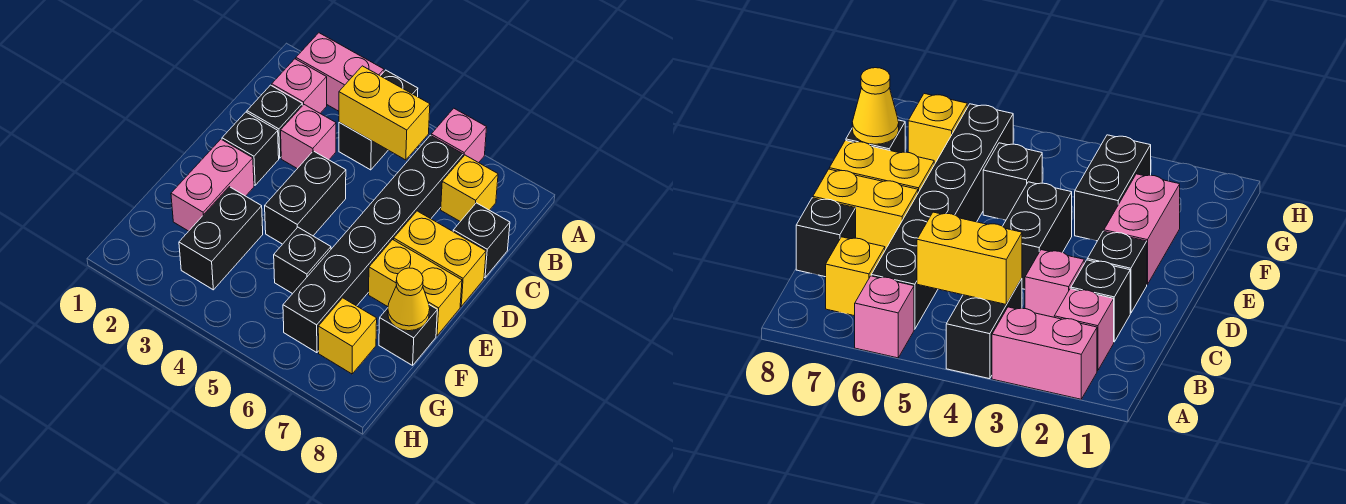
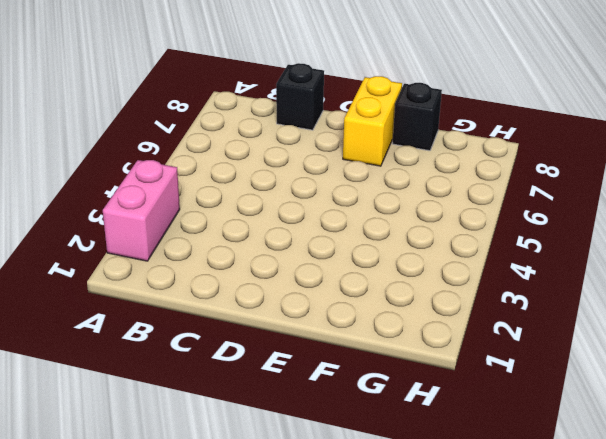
none -> black 1x2 brick [339,70,418,170]
none -> pink 1x1 brick [431,108,487,163]
none -> pink 1x1 brick [272,59,327,113]

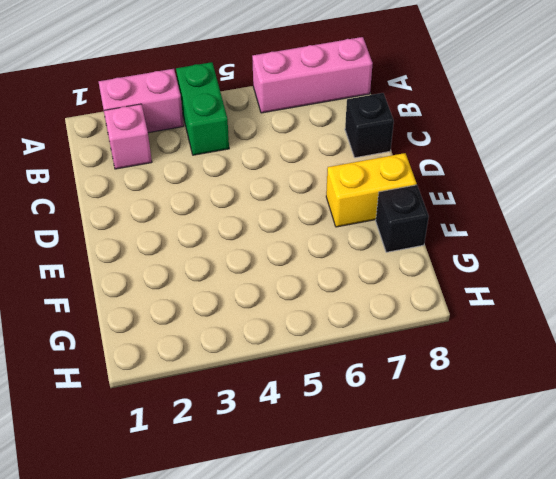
green 1x2 brick [176,62,229,155] -> black 1x2 brick [339,70,418,170]
pink 1x3 brick [252,37,373,113] -> pink 1x1 brick [431,108,487,163]
none -> black 1x6 brick [283,135,463,353]
none -> yellow 1x1 brick [441,155,498,221]
none -> black 1x1 brick [247,85,302,158]

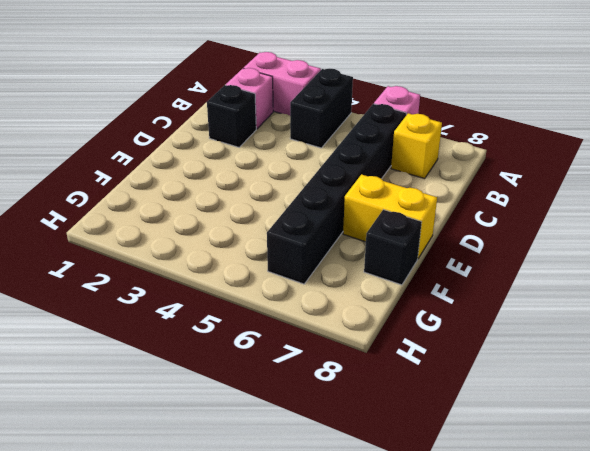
none -> pink 1x1 brick [281,105,336,169]
none -> black 1x1 brick [453,203,510,278]
none -> black 1x1 brick [222,112,279,185]

